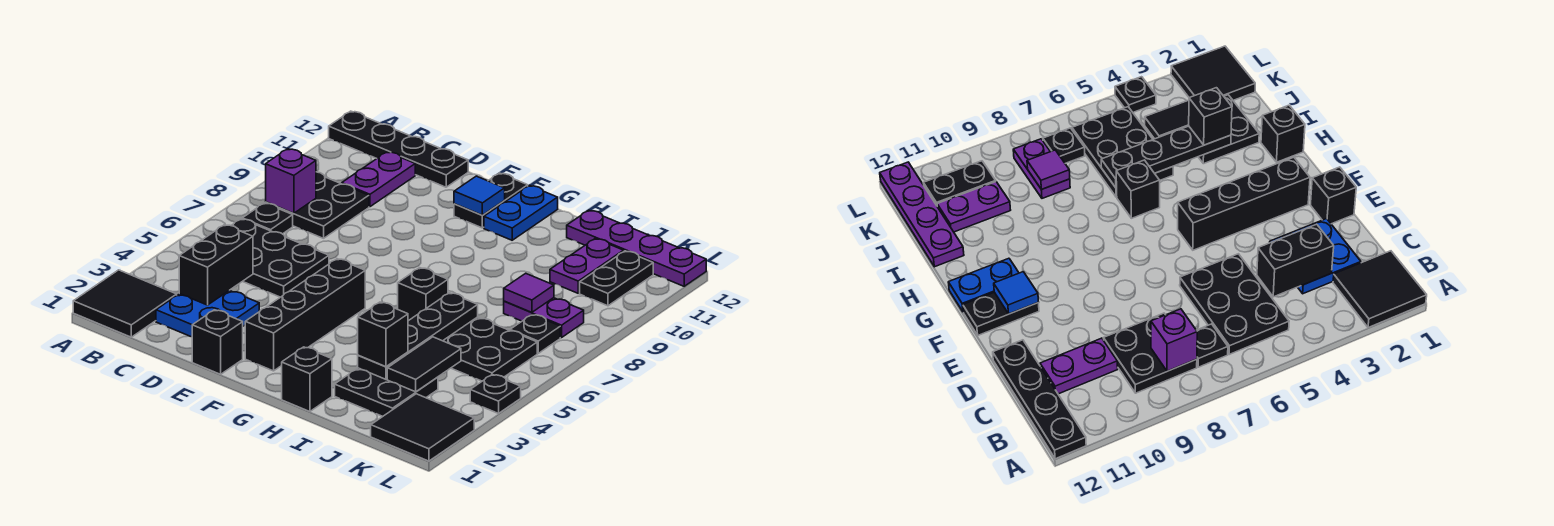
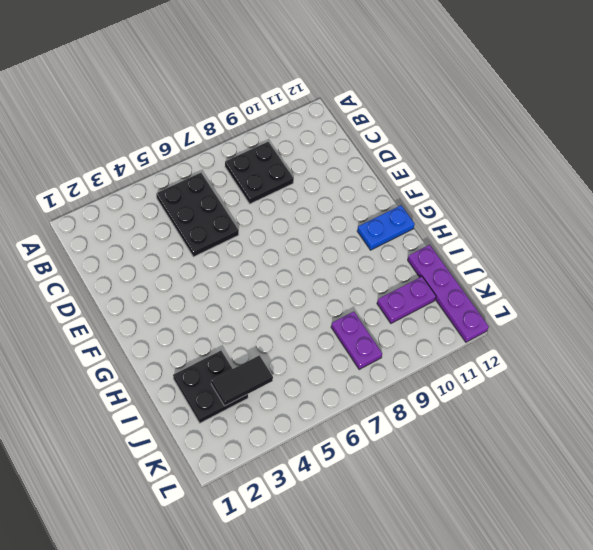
none -> black 2x2 tile [73,270,177,337]
none -> black 1x4 plate [329,111,468,187]
none -> black 1x1 plate [242,203,293,234]

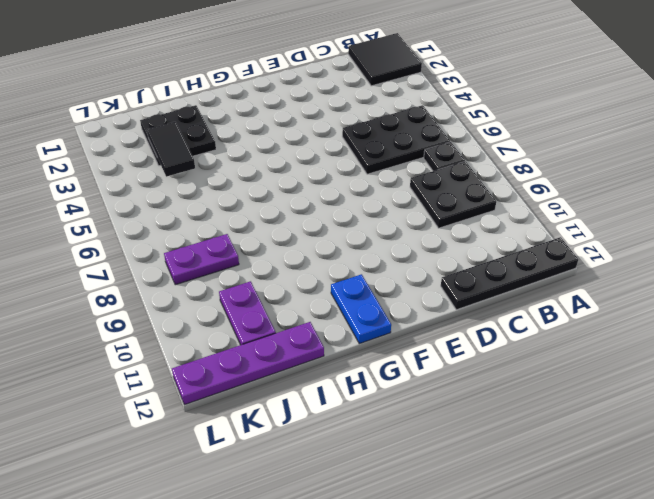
none -> blue 2x2 plate [156,290,259,337]
none -> purple 1x2 plate [342,152,415,207]
none -> black 1x1 brick [192,310,243,374]

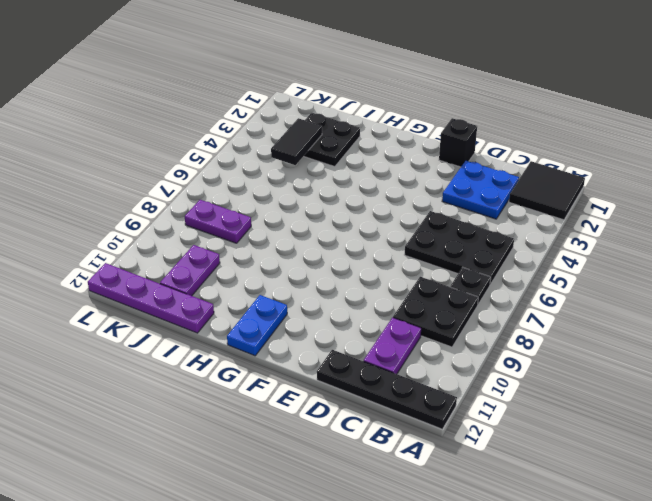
none -> black 1x4 brick [245,259,365,371]
none -> black 1x2 plate [454,173,528,228]
none -> black 1x1 brick [282,347,332,412]

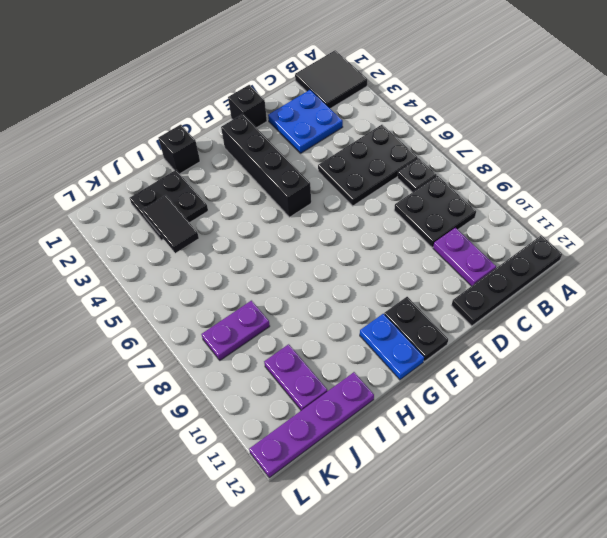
none -> black 1x1 brick [398,268,448,321]
none -> black 2x3 plate [443,317,537,381]
none -> black 2x2 tile [371,394,474,461]

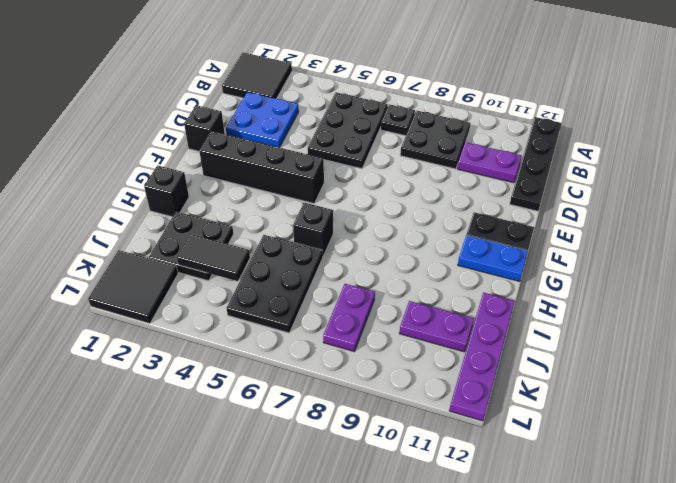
none -> black 1x1 plate [510,314,560,353]
none -> black 1x2 plate [580,251,653,306]
none -> black 1x1 plate [470,374,521,413]

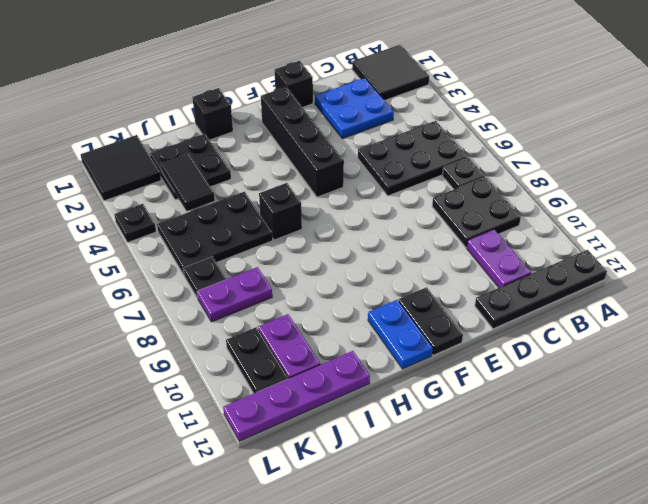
none -> purple 1x1 brick [266,149,316,213]
none -> black 1x2 brick [179,225,253,305]
none -> blue 1x1 tile [454,176,505,215]

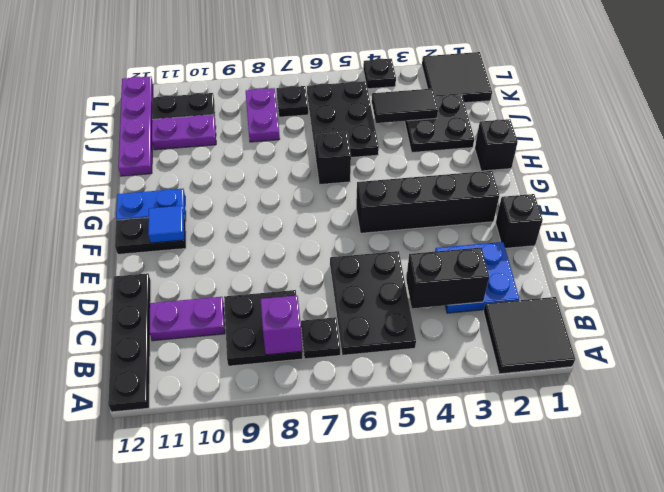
none -> black 1x4 plate [358,293,478,379]
none -> purple 1x1 tile [504,273,554,313]
none -> black 1x1 brick [358,302,408,367]

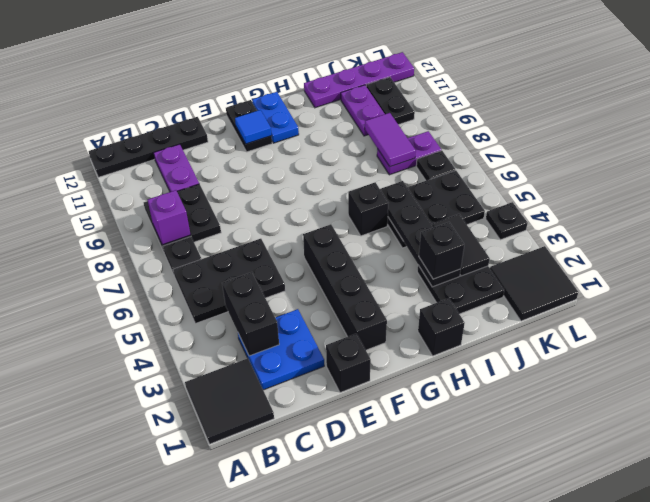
purple 1x2 tile [365,113,416,167] -> purple 1x1 tile [504,273,554,313]

